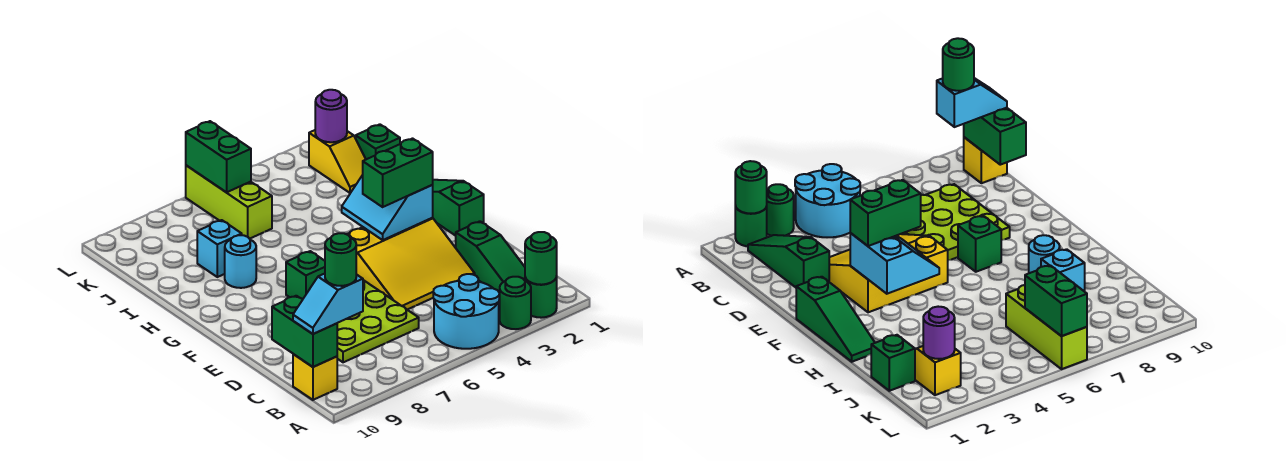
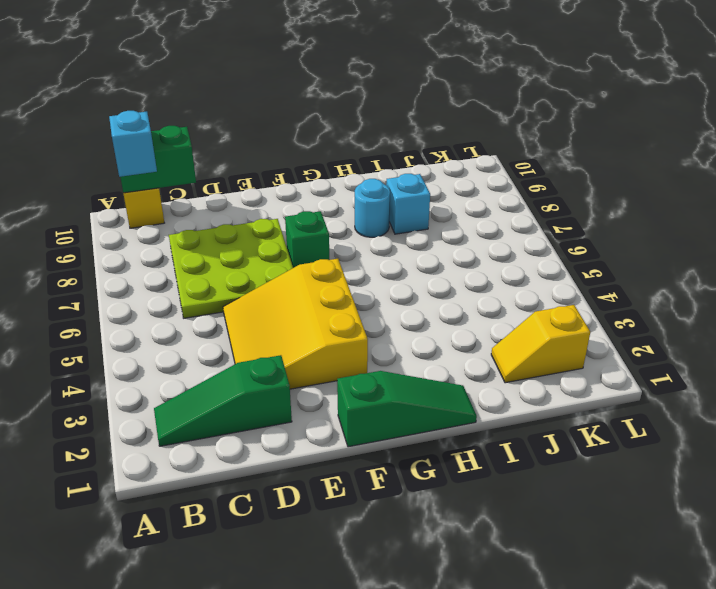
none -> green 1x1 round brick [525,276,557,318]
none -> green 1x1 round brick [499,277,531,329]
none -> cyan 2x2 round brick [433,274,499,349]

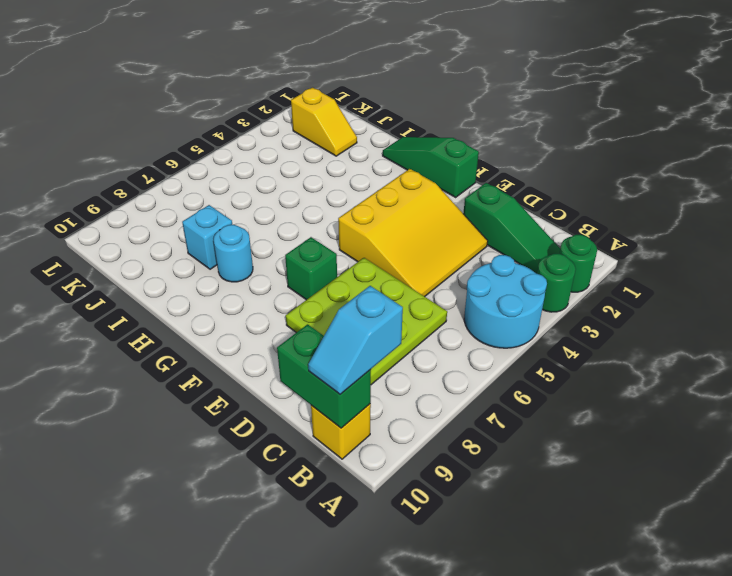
none -> green 1x1 brick [356,124,400,159]
none -> lime 1x3 brick [186,165,272,239]
none -> green 1x1 round brick [525,232,557,285]

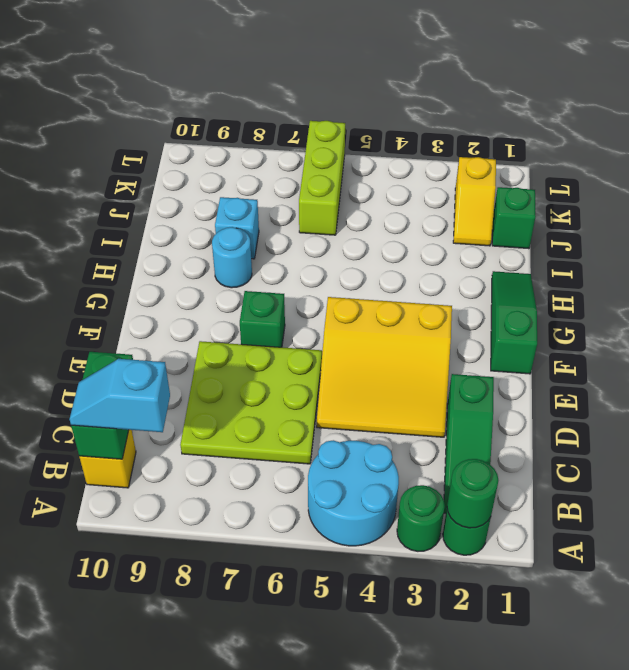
none -> cyan 2x2 slope [342,175,433,240]
none -> purple 1x1 round brick [315,90,347,142]
none -> green 1x2 brick [186,121,251,192]

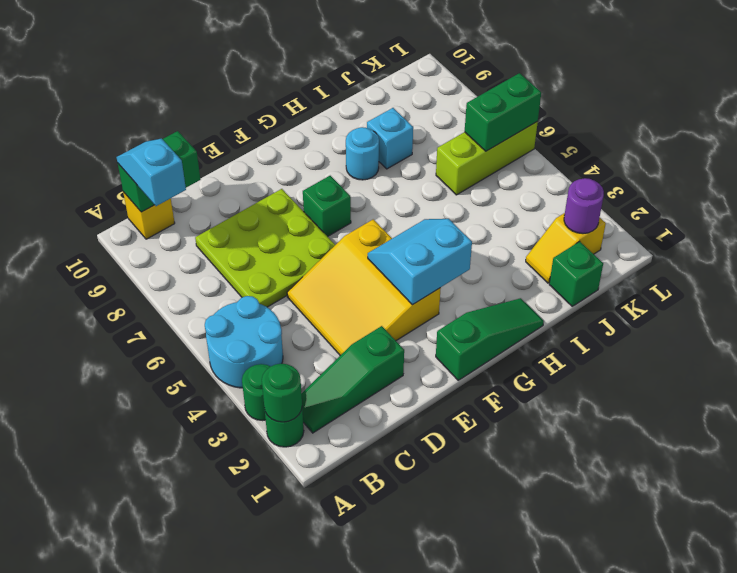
none -> green 1x2 brick [363,139,433,207]
none -> green 1x1 round brick [325,233,356,286]

